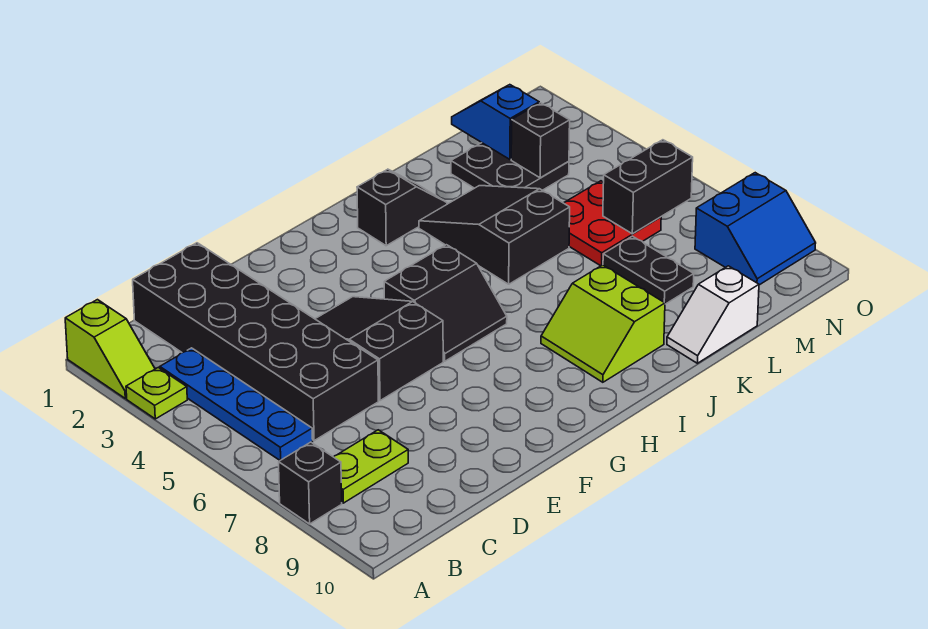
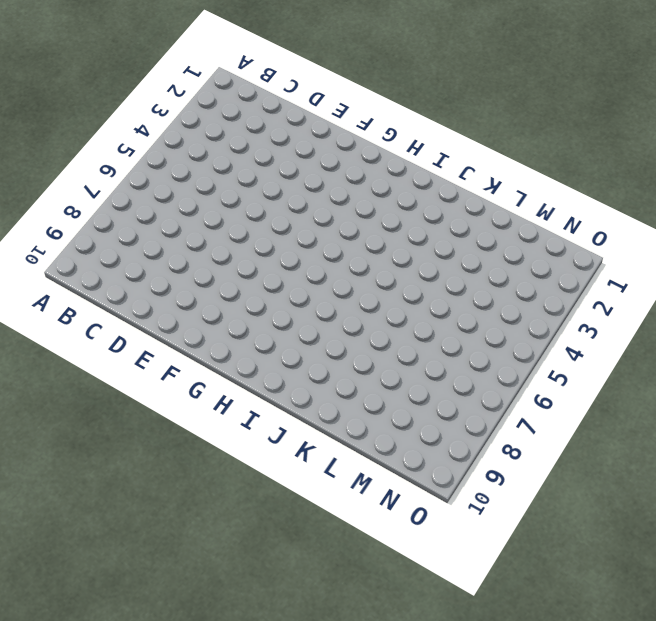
none -> lime 1x2 slope [65,300,155,398]
none -> lime 1x1 plate [126,368,187,419]
none -> black 1x1 brick [279,442,342,524]

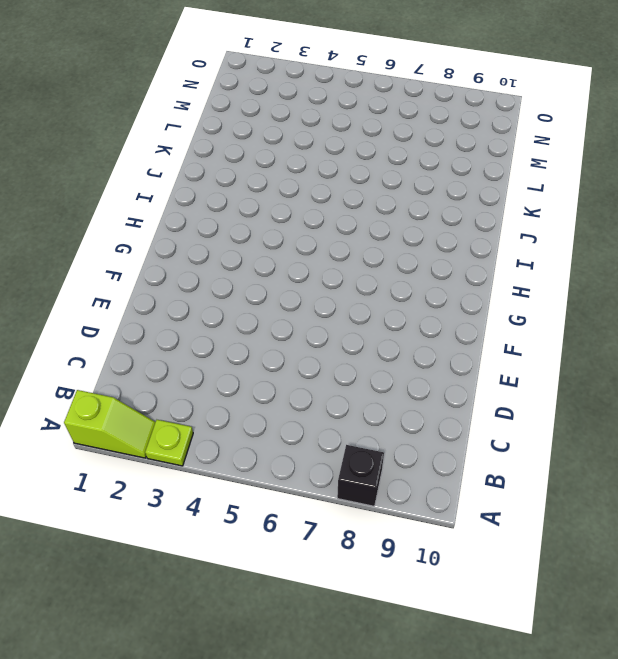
none -> blue 1x4 plate [160,348,313,460]
none -> lime 1x2 plate [334,430,408,503]
none -> black 2x6 brick [133,243,378,441]

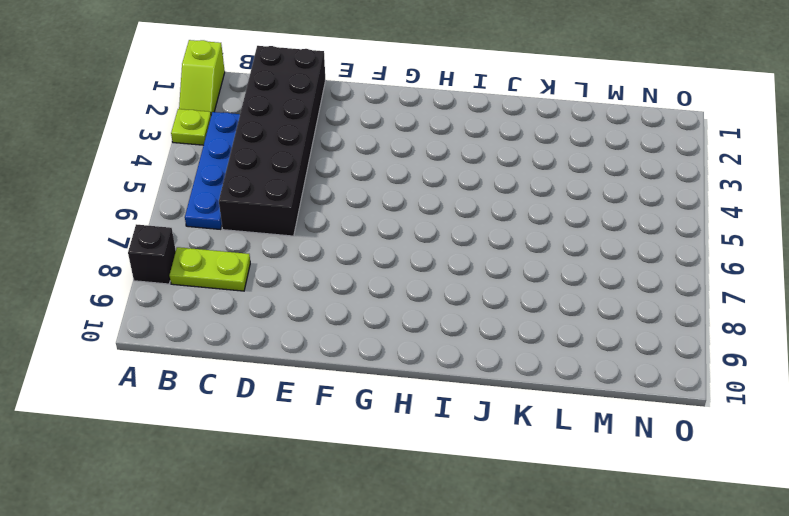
none -> black 2x3 slope [316,297,443,401]
none -> black 2x2 slope [384,245,507,361]
none -> black 1x2 slope [357,169,447,246]

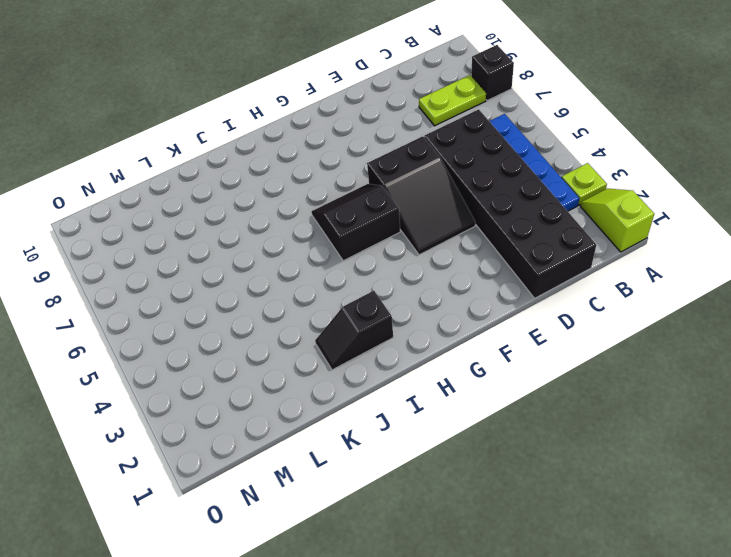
none -> lime 2x2 slope [541,265,665,382]
none -> black 2x3 slope [419,186,570,284]
none -> white 1x2 slope [667,266,759,363]

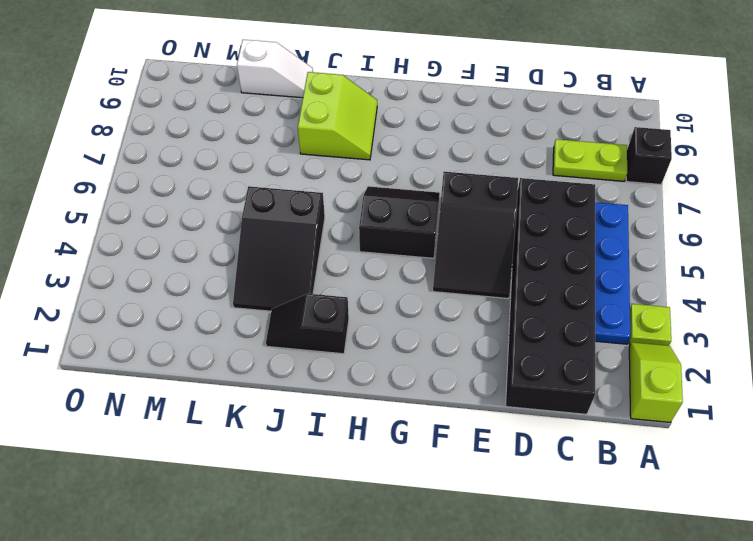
none -> black 2x2 plate [451,143,569,190]
none -> red 2x2 plate [564,181,661,266]
none -> black 1x2 plate [603,236,694,304]

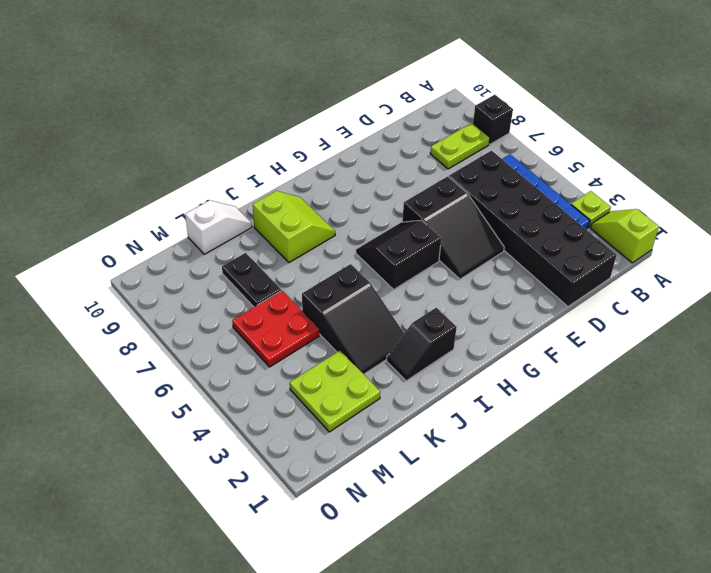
lime 2x2 plate [290,350,380,432] -> black 2x2 plate [451,143,569,190]
none -> blue 2x2 slope [695,173,816,285]
none -> blue 1x2 slope [452,85,539,159]
none -> black 1x1 brick [511,103,570,178]

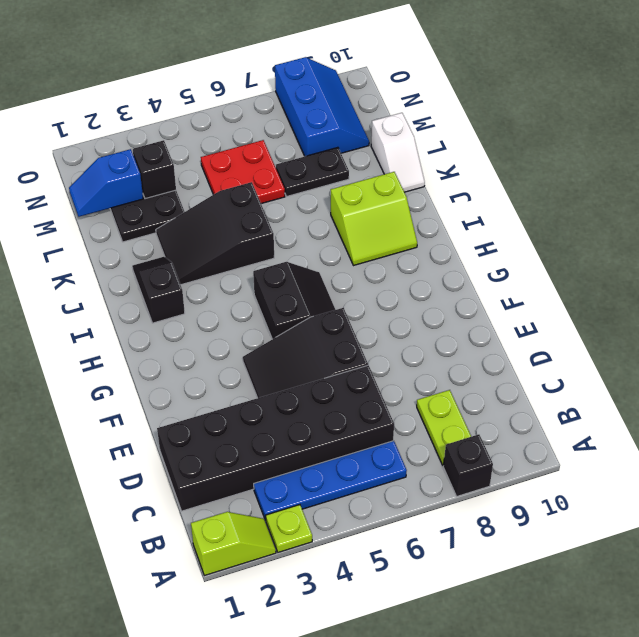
blue 2x3 slope [275,57,369,156] -> blue 2x2 slope [695,173,816,285]
none -> black 1x2 brick [603,140,693,234]

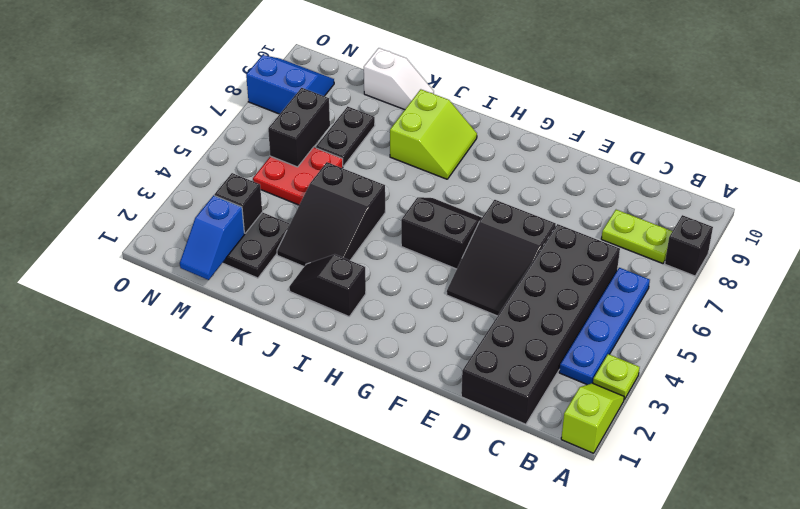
black 1x2 brick [268,88,330,167] -> black 1x2 brick turned to [603,140,693,234]

